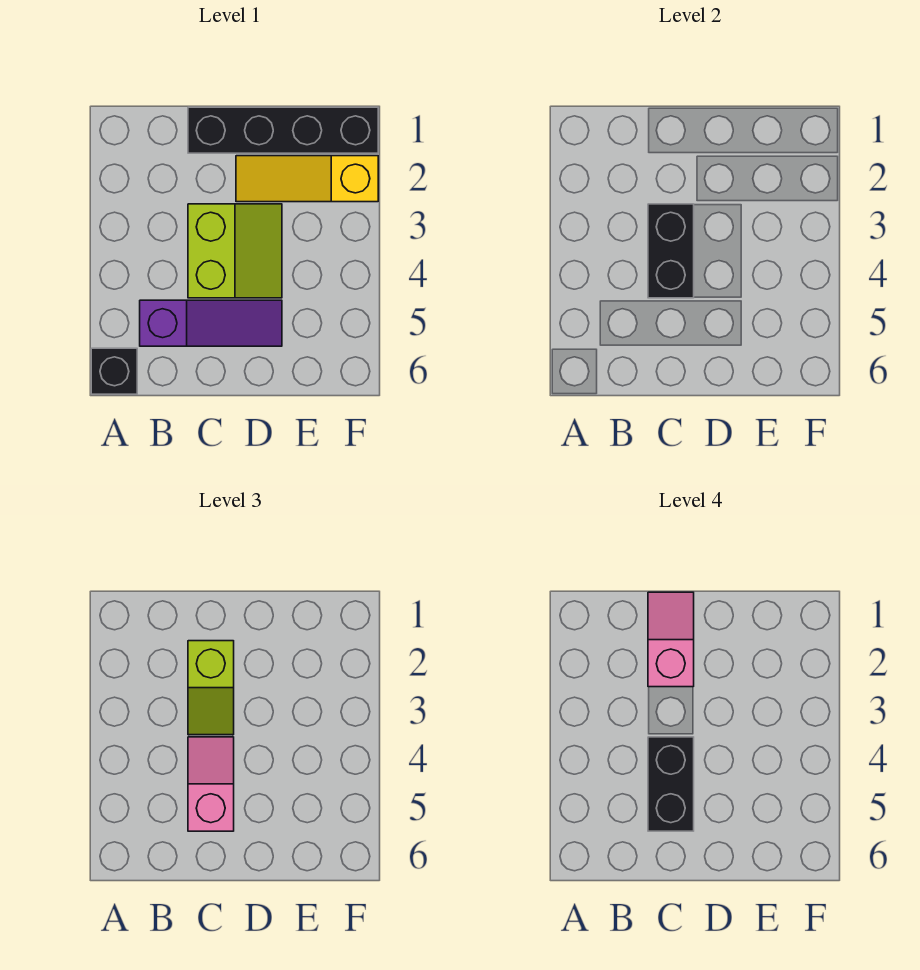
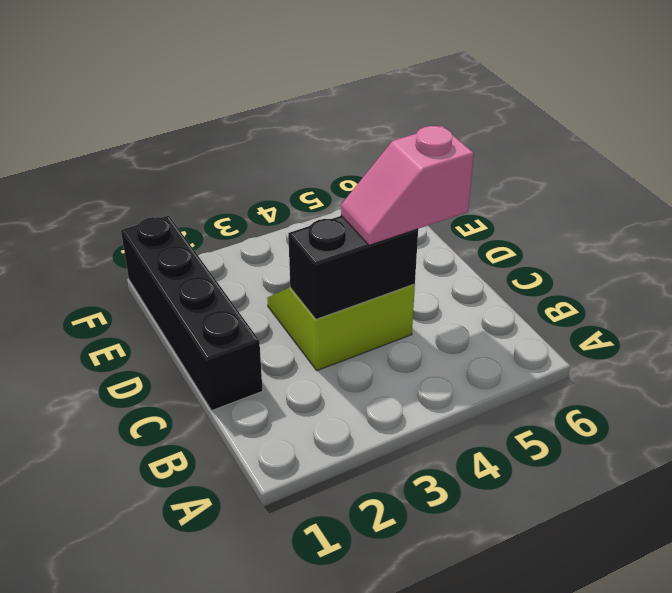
none -> black 1x1 brick [91,348,137,394]
none -> purple 1x3 slope [140,300,282,346]

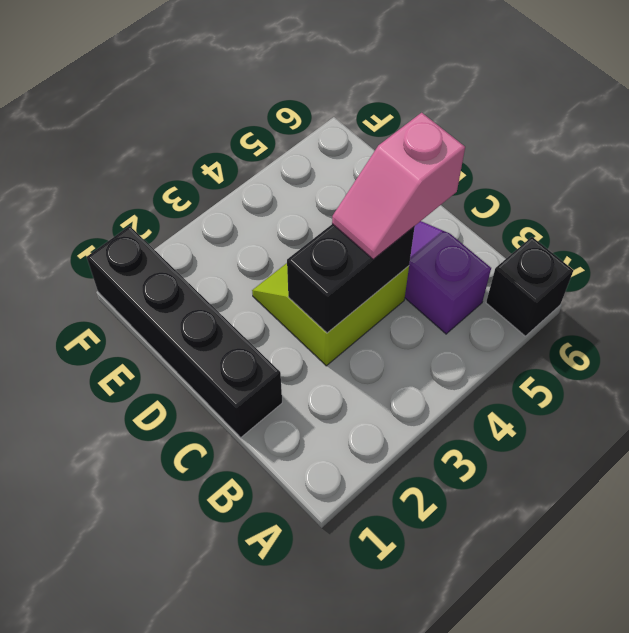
none -> yellow 1x3 slope [236,156,378,202]
none -> lime 1x2 slope [188,641,234,735]

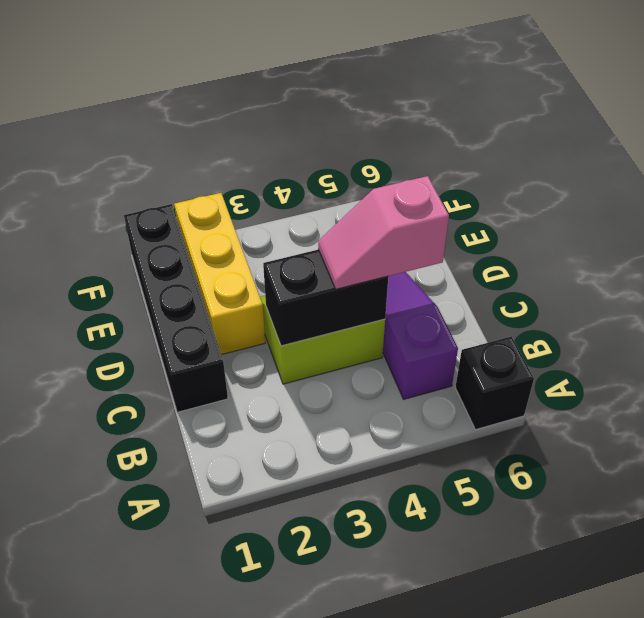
yellow 1x3 brick [174,193,265,355] -> yellow 1x3 slope [236,156,378,202]
none -> lime 1x2 slope [188,641,234,735]
none -> pink 1x2 slope [648,592,694,687]

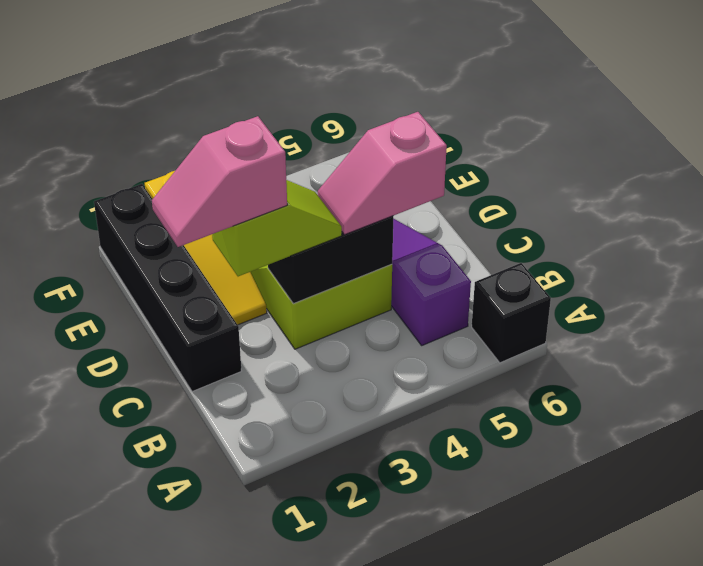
none -> black 1x2 brick [648,737,694,831]

